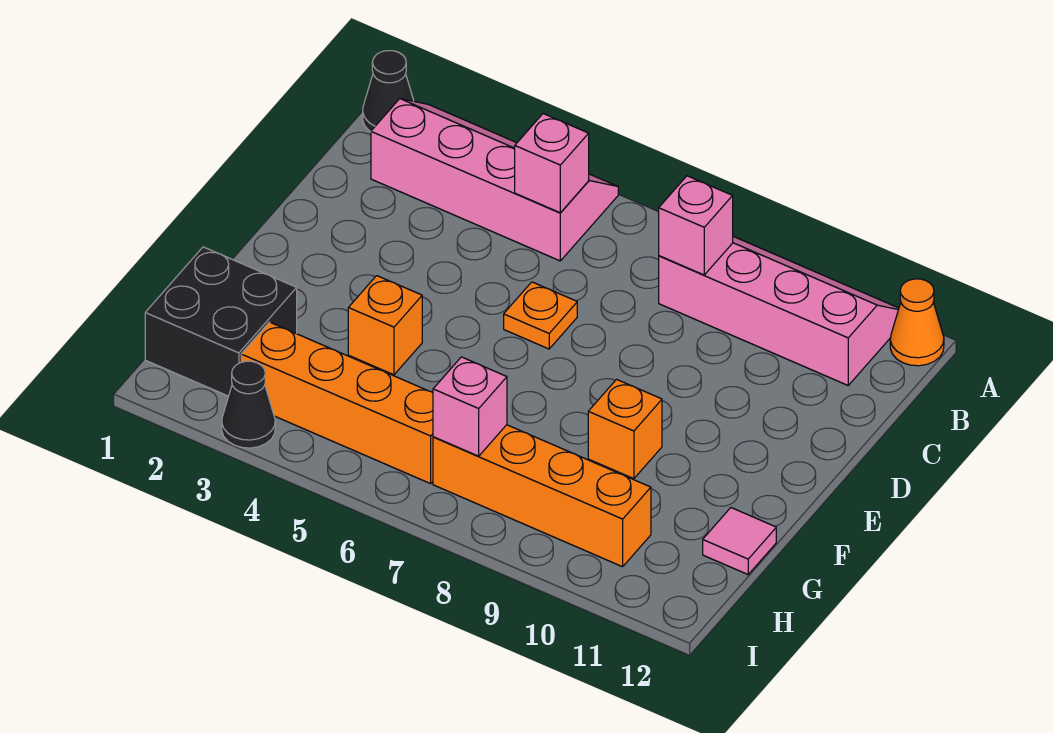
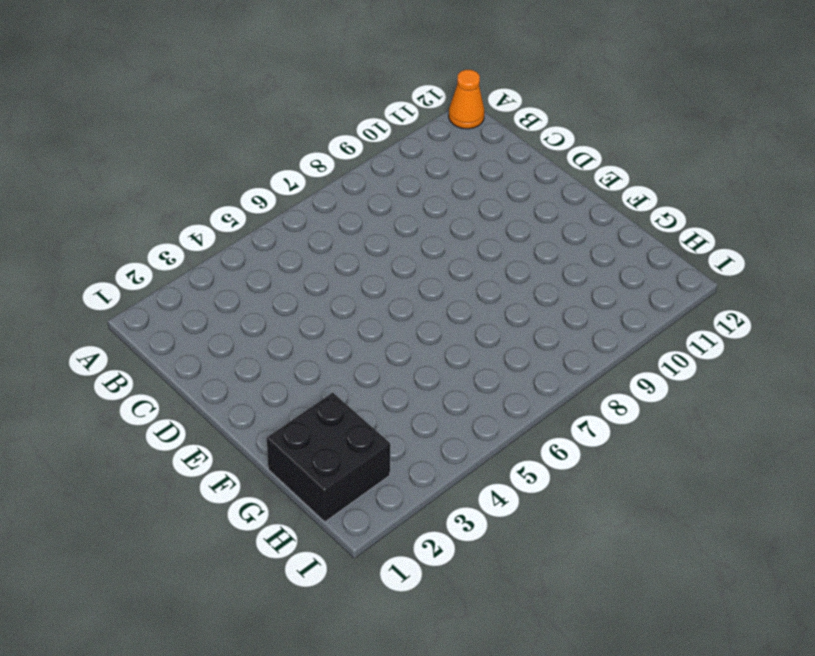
none -> black 1x1 cone [363,51,414,132]
none -> pink 2x4 slope [371,99,618,261]
none -> pink 2x4 slope [659,236,899,385]

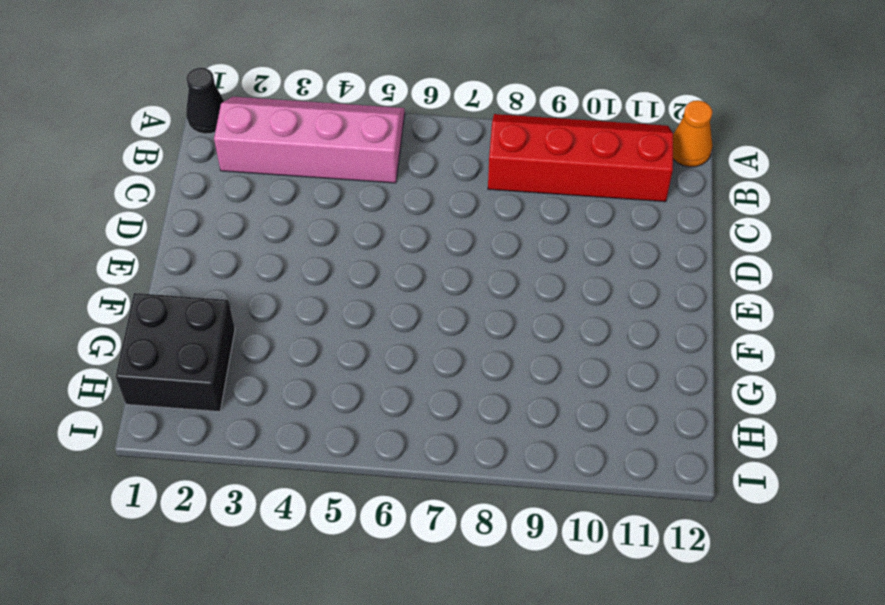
red 2x4 slope [488,114,673,202] -> pink 2x4 slope [659,236,899,385]
none -> orange 1x1 plate [504,282,577,349]
none -> orange 1x1 brick [348,276,422,375]
none -> orange 1x1 brick [588,379,662,479]

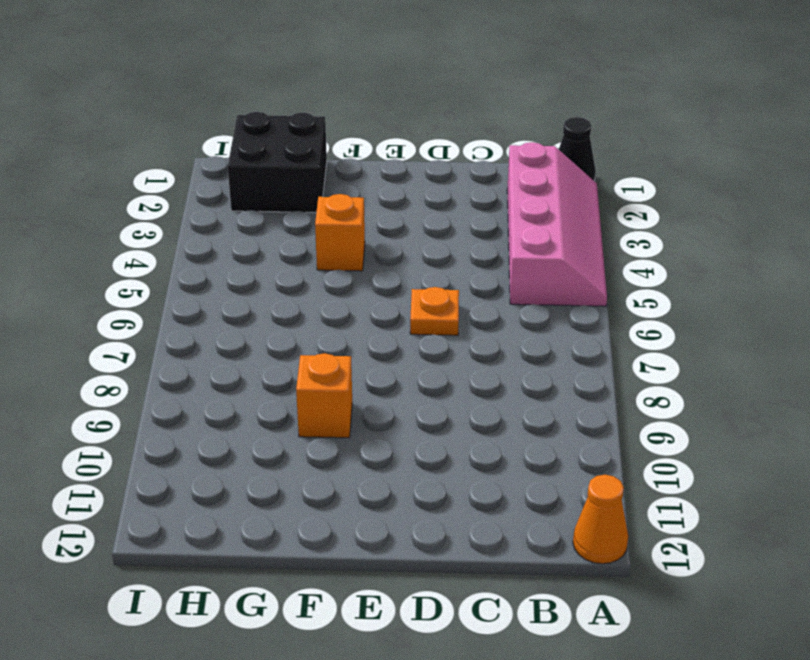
none -> pink 2x4 slope [659,236,899,385]
none -> pink 1x1 tile [703,508,776,574]
none -> orange 1x4 brick [241,322,433,484]

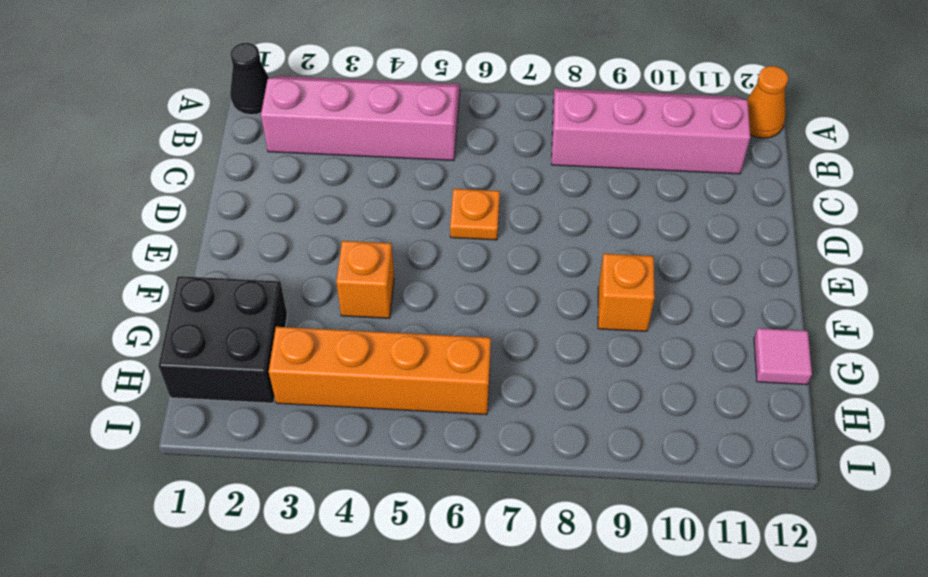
none -> orange 1x4 brick [433,425,651,567]
none -> black 1x1 cone [222,361,275,448]
none -> pink 1x1 brick [515,114,589,213]

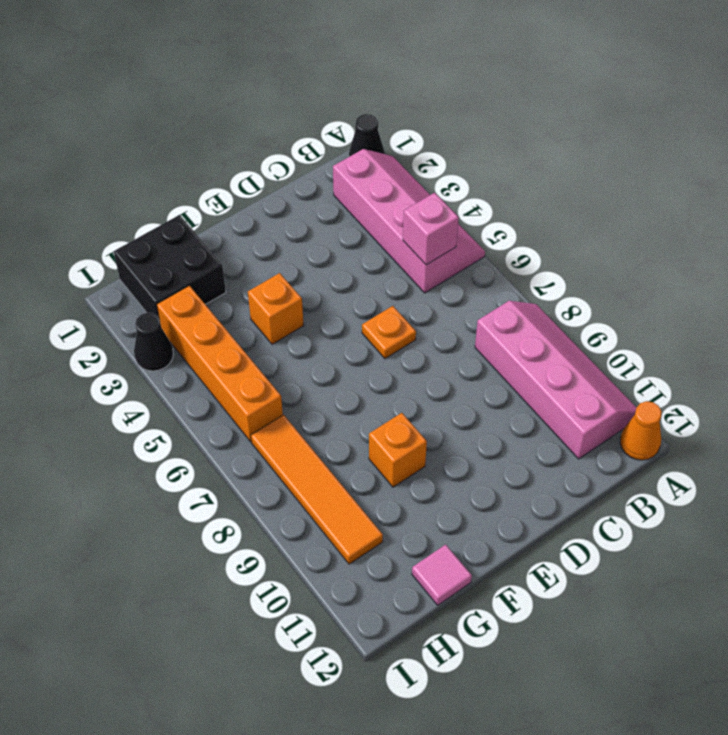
orange 1x4 tile [251,415,383,564] -> orange 1x4 brick [433,425,651,567]
none -> pink 1x1 brick [659,176,733,275]
none -> pink 1x1 brick [433,357,507,456]

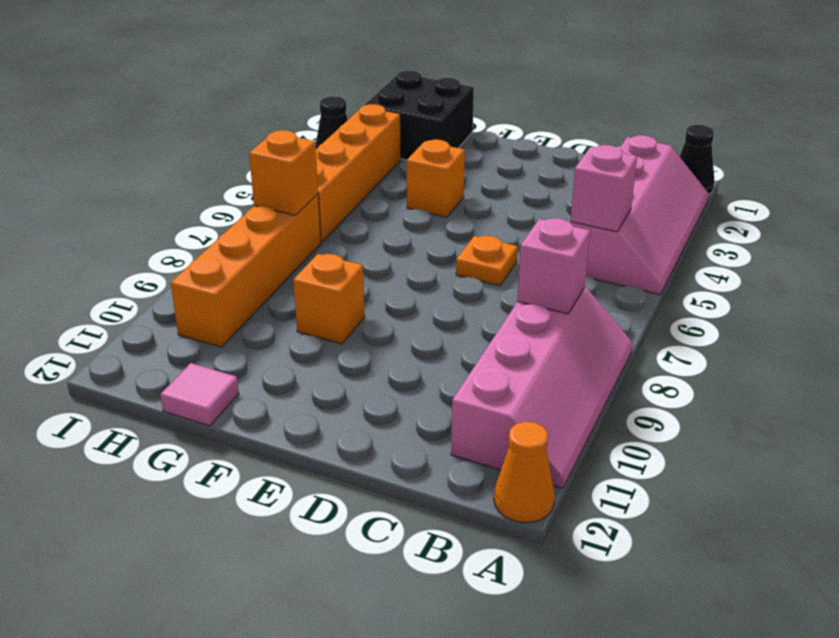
orange 1x1 brick [249,130,318,215] -> pink 1x1 brick [433,357,507,456]

